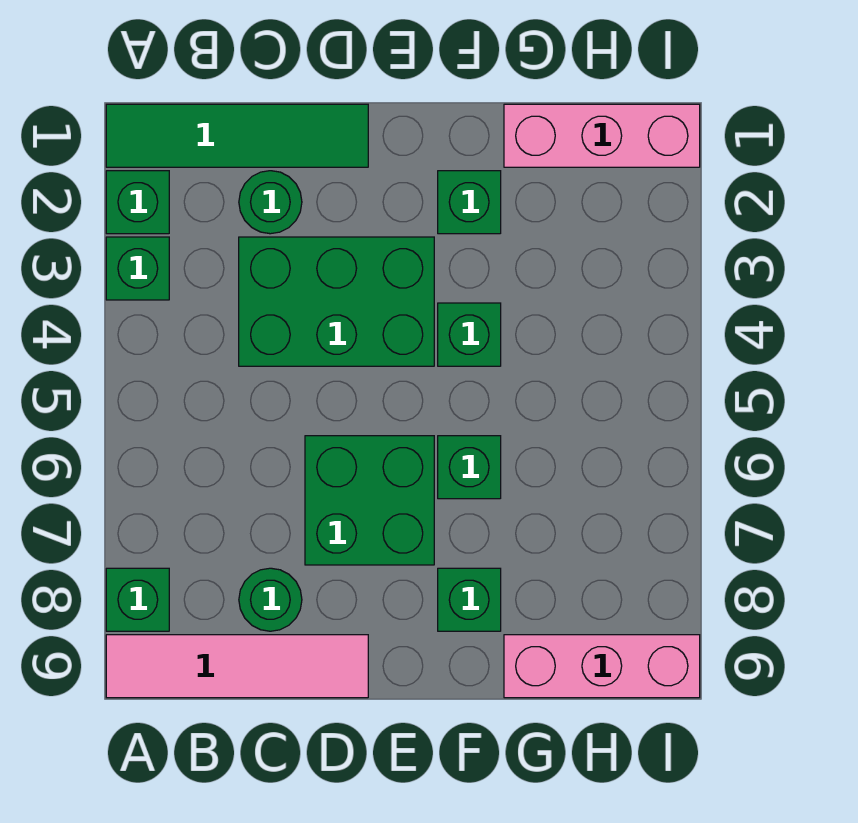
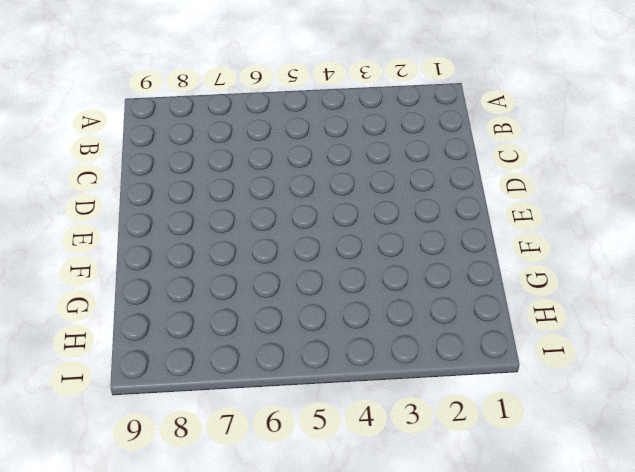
none -> green 1x4 tile [106,104,368,167]
none -> green 1x1 brick [106,171,169,234]
none -> green 1x1 brick [106,237,169,300]

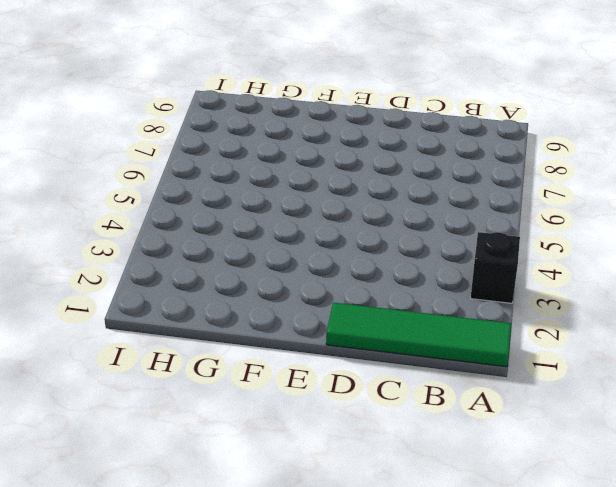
black 1x1 brick [471,232,520,303] -> green 1x1 brick [106,237,169,300]
none -> green 1x1 brick [106,171,169,234]
none -> green 1x1 brick [106,568,169,631]
none -> pink 1x4 tile [106,635,368,698]

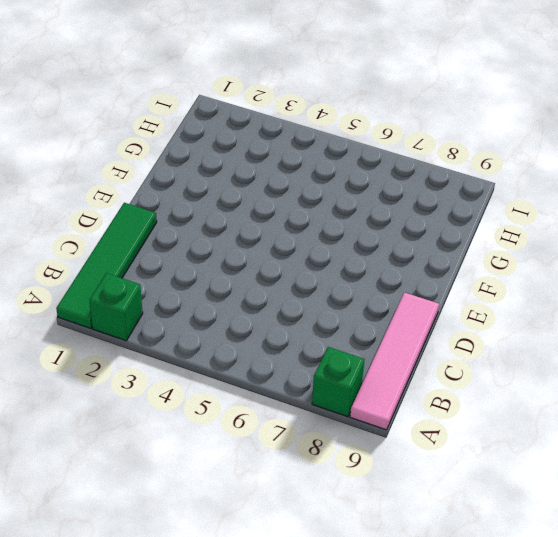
none -> green 1x1 brick [106,237,169,300]
none -> green 1x1 round brick [239,171,302,234]
none -> green 2x3 brick [239,237,434,366]

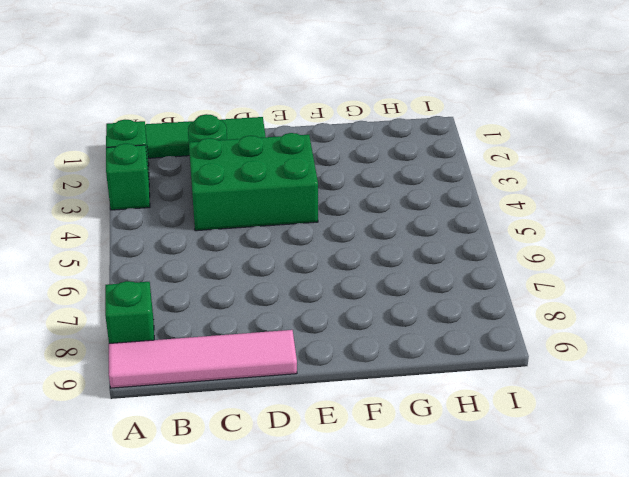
none -> green 1x1 round brick [239,568,302,631]
none -> green 2x2 brick [305,436,434,565]
none -> green 1x1 brick [438,171,501,234]

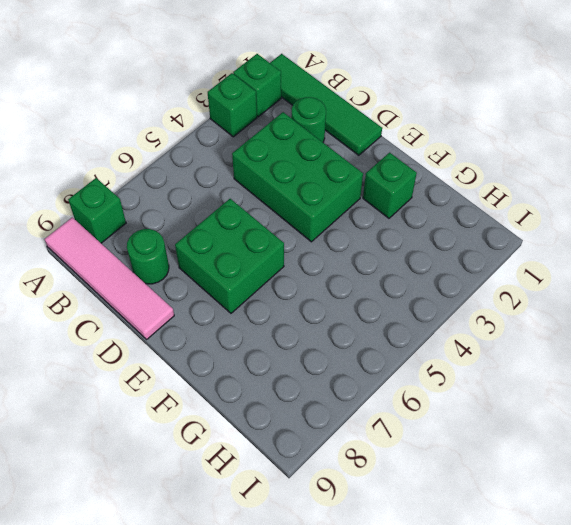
none -> green 1x1 brick [438,303,501,366]
none -> green 1x1 brick [438,436,501,499]
none -> green 1x1 brick [438,568,501,631]

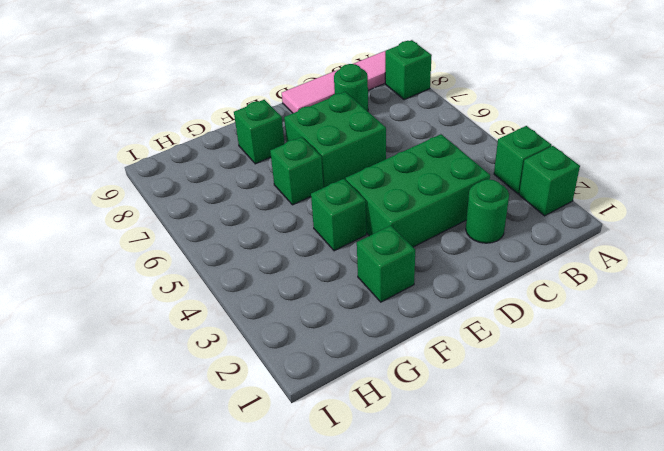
none -> green 1x4 tile [106,104,368,167]
none -> pink 1x3 brick [504,104,700,167]
none -> pink 1x3 brick [504,635,700,698]

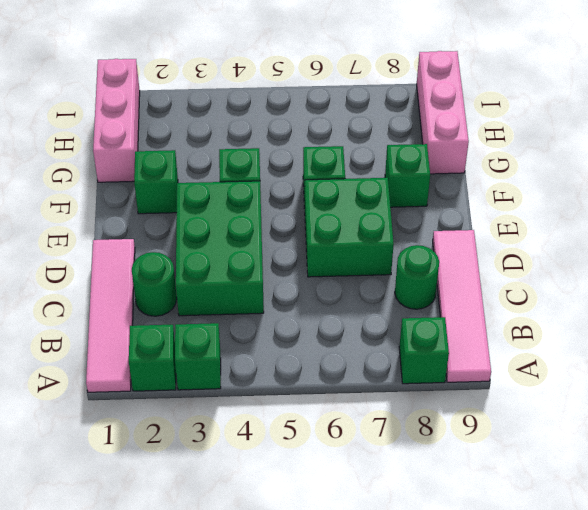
pink 1x4 tile [86,239,135,392] -> green 1x4 tile [106,104,368,167]

